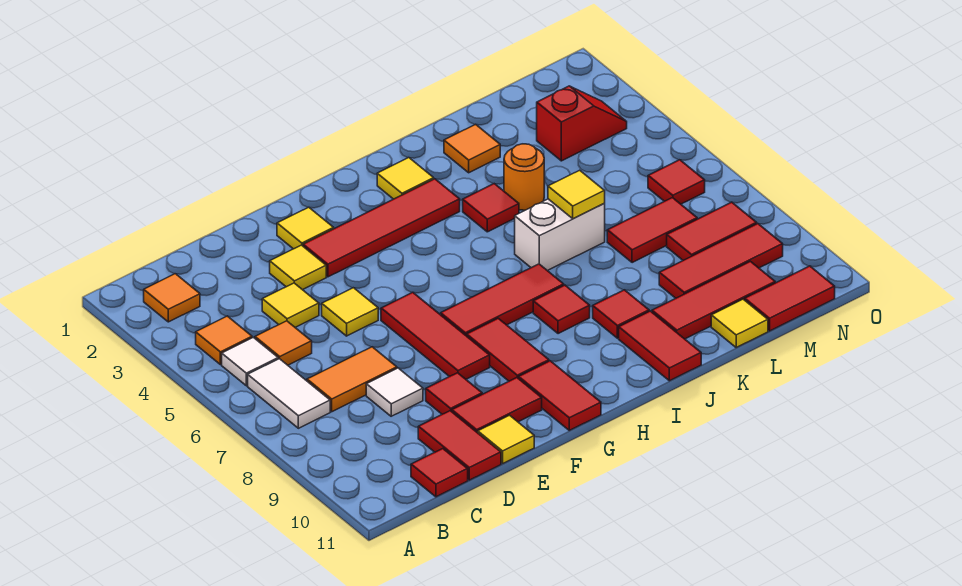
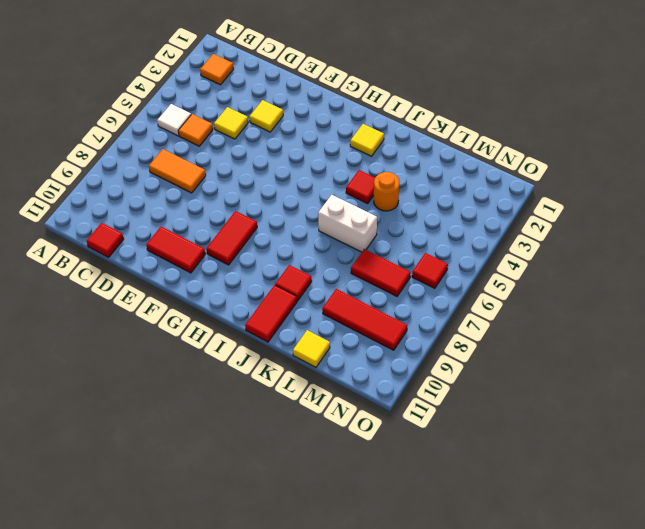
none -> orange 1x1 tile [196,316,252,365]
none -> white 1x2 tile [248,359,330,428]
none -> white 1x1 tile [366,368,423,416]
none -> red 1x2 tile [418,411,501,480]

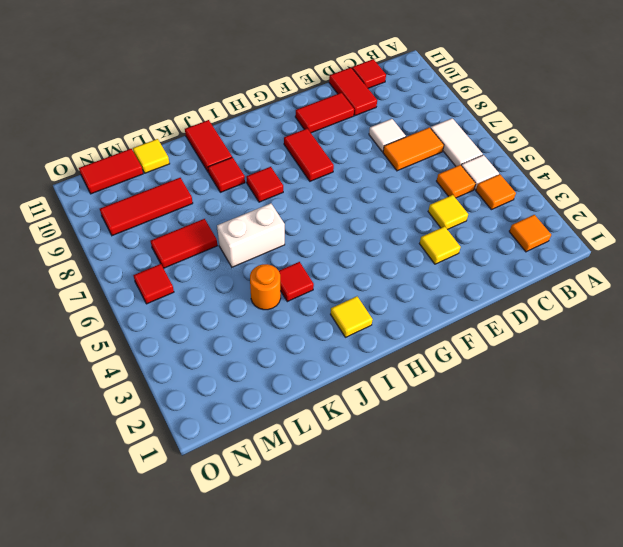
none -> yellow 1x1 tile [322,288,378,336]
none -> red 1x1 tile [426,373,482,414]
none -> yellow 1x1 tile [478,415,534,464]
none -> yellow 1x1 tile [277,207,334,249]

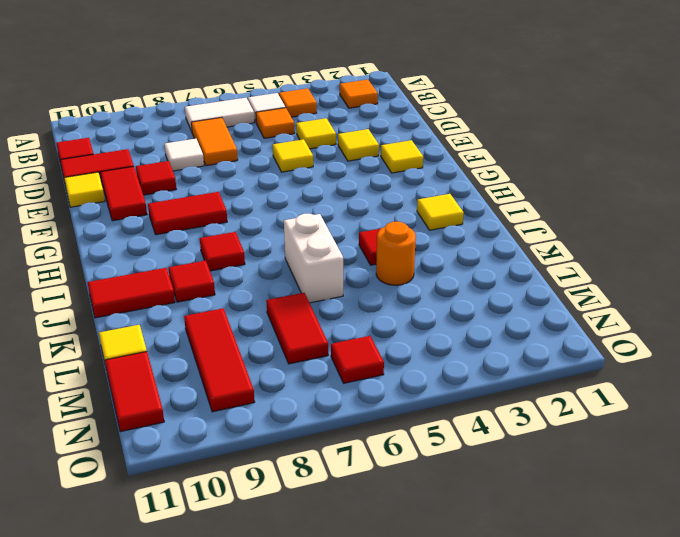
none -> red 1x4 tile [303,179,460,277]
none -> red 1x3 tile [381,292,490,379]
none -> red 1x3 tile [441,264,564,336]
none -> red 1x2 tile [519,361,601,430]

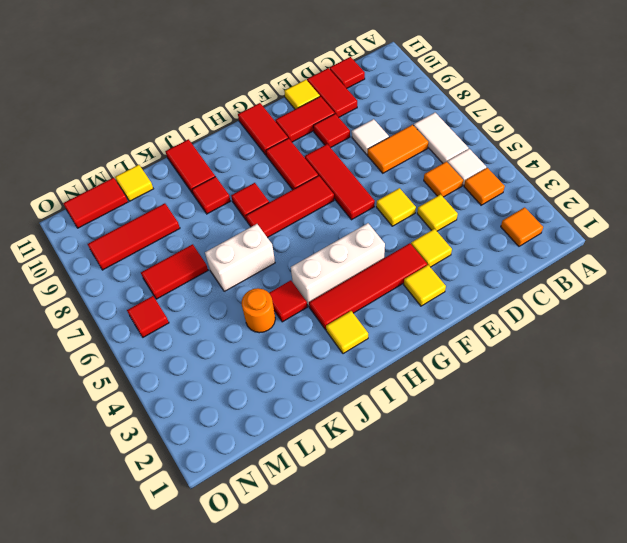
white 1x3 brick [291,223,385,306] -> none
none -> orange 1x1 tile [444,124,500,173]
none -> red 1x3 tile [652,261,775,339]
none -> red 1x2 slope [537,86,627,161]
none -> red 1x2 tile [667,202,757,260]

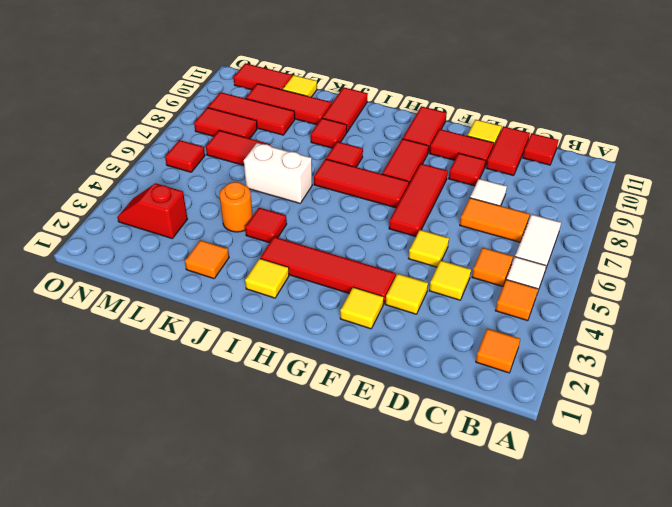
none -> yellow 1x1 tile [548,170,605,219]

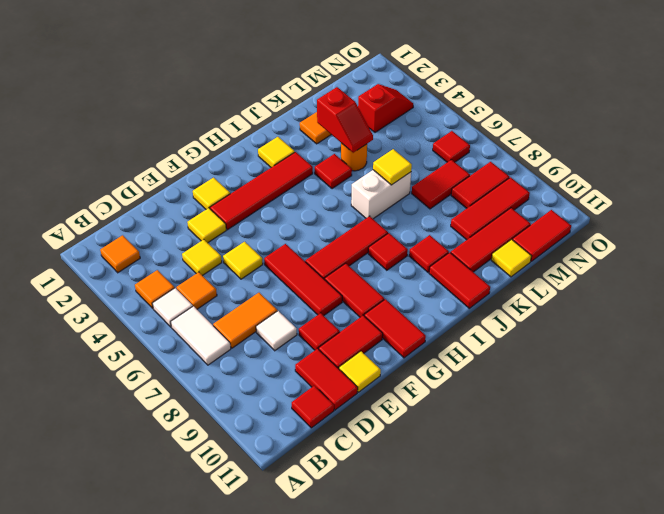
red 1x2 slope [317,87,373,153] -> none

